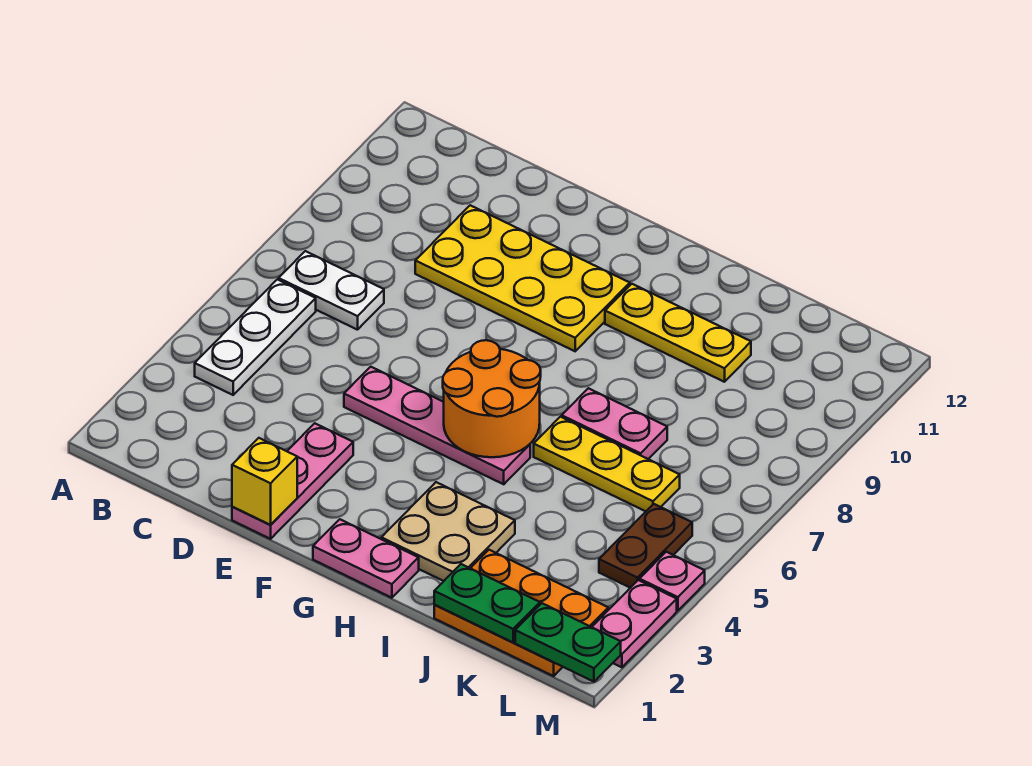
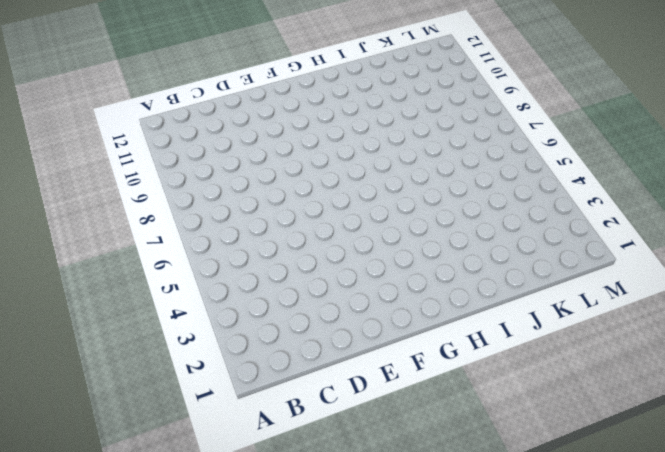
none -> white 1x3 plate [195,279,316,395]
none -> white 1x2 plate [279,251,384,330]
none -> yellow 2x4 plate [415,205,630,351]

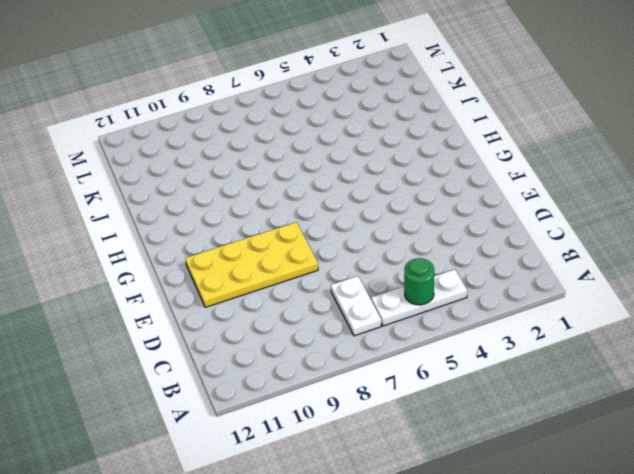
green 1x1 round brick [404,258,434,305] -> none
yellow 2x4 plate [185,222,318,307] -> yellow 2x4 plate turned to [415,205,630,351]
none -> pink 1x3 plate [232,423,353,539]
none -> pink 1x4 plate [344,367,530,484]
none -> pink 1x2 plate [313,519,419,598]

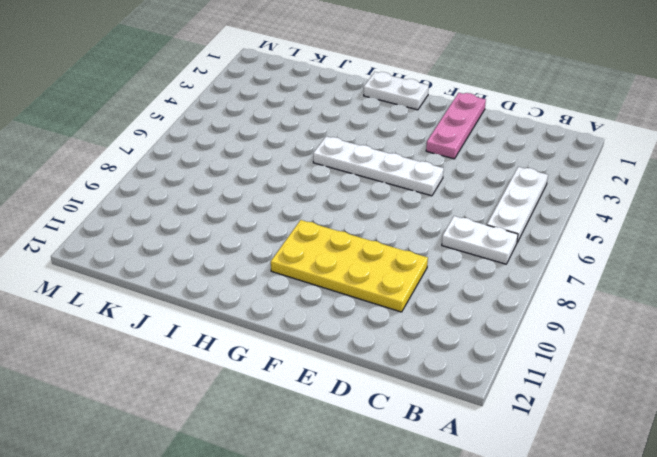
white 1x4 plate [313,136,444,196] -> pink 1x4 plate [344,367,530,484]
white 1x2 plate [364,72,429,110] -> pink 1x2 plate [313,519,419,598]
none -> tan 2x2 plate [381,482,515,581]
none -> yellow 1x3 plate [605,284,751,382]
none -> yellow 1x3 plate [534,417,680,511]

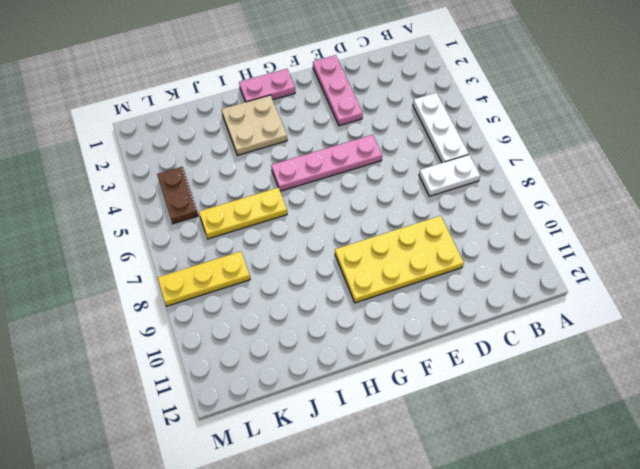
yellow 1x3 plate [157,251,250,306] -> yellow 1x3 plate moved to [605,284,751,382]
none -> pink 1x2 plate [562,388,667,459]
none -> orange 2x3 plate [434,550,608,676]
none -> pink 1x2 plate [592,580,677,667]

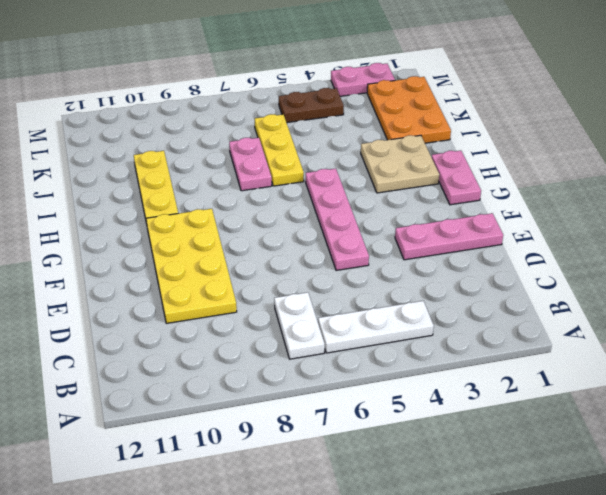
none -> pink 1x1 plate [640,552,705,611]
none -> yellow 1x1 brick [232,438,297,525]
none -> orange 2x2 round brick [443,340,541,457]

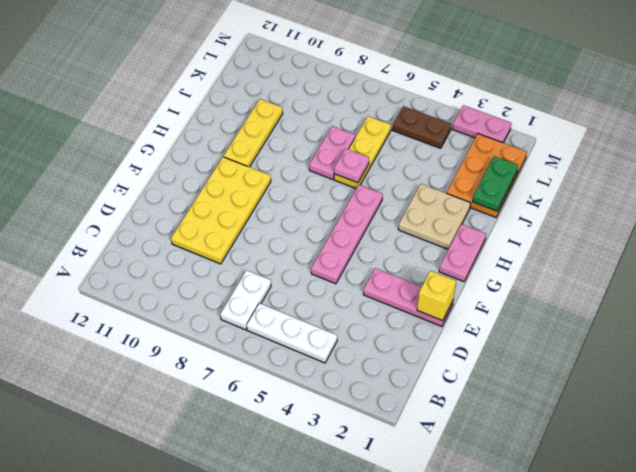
pink 1x1 plate [334,148,369,183] -> pink 1x1 plate moved to [640,552,705,611]
none -> orange 2x2 round brick [443,340,541,457]
none -> green 1x2 plate [515,603,621,682]

